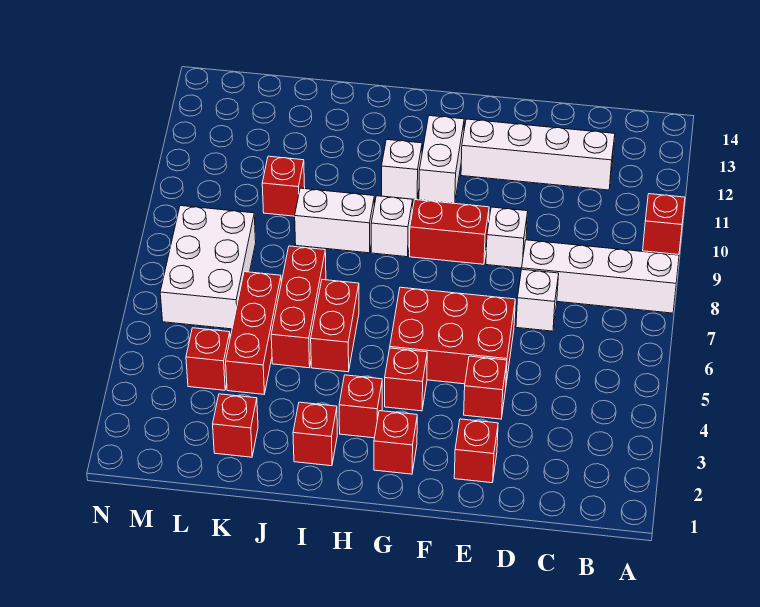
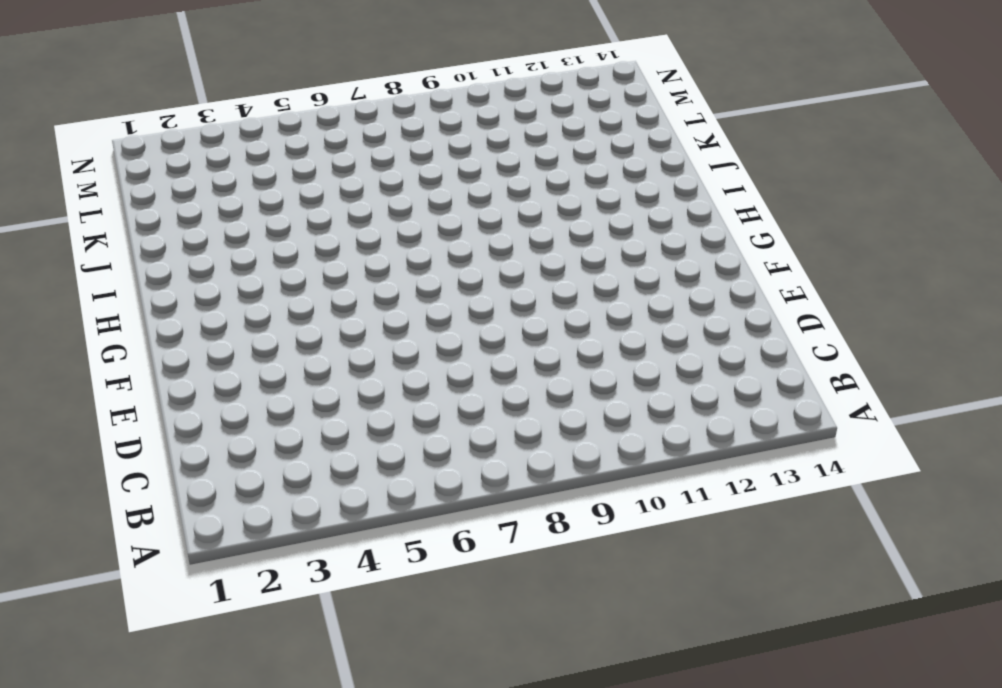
none -> white 1x4 brick [522,240,679,313]
none -> red 1x1 brick [643,194,685,255]
none -> white 1x4 brick [461,119,615,190]

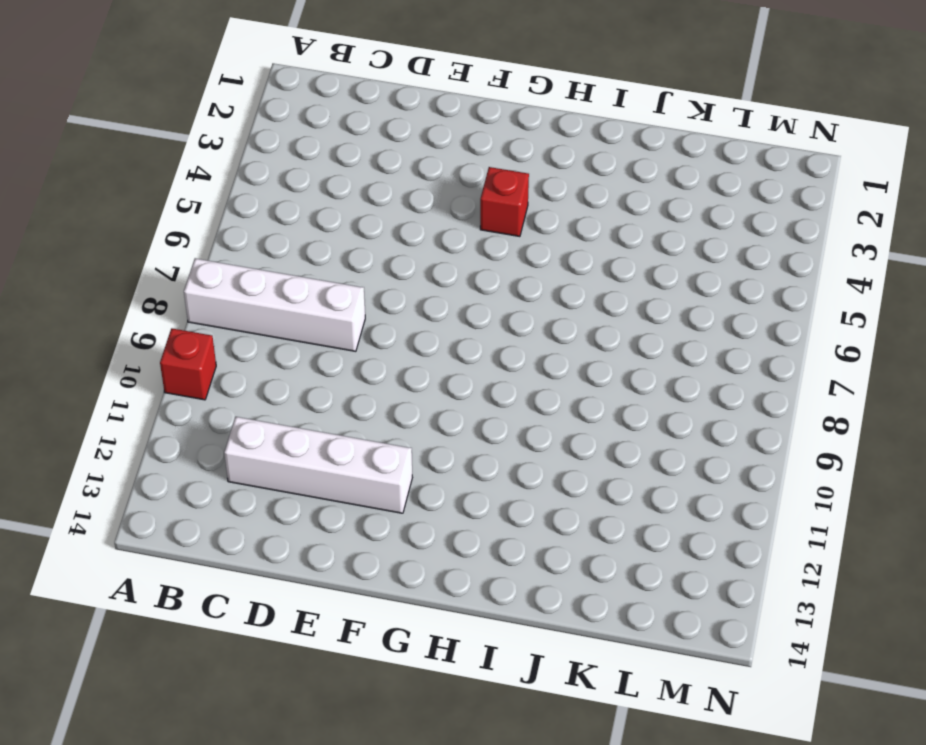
none -> white 1x1 brick [516,269,559,331]
none -> red 1x1 brick [454,419,498,483]
none -> red 1x1 brick [464,356,507,419]

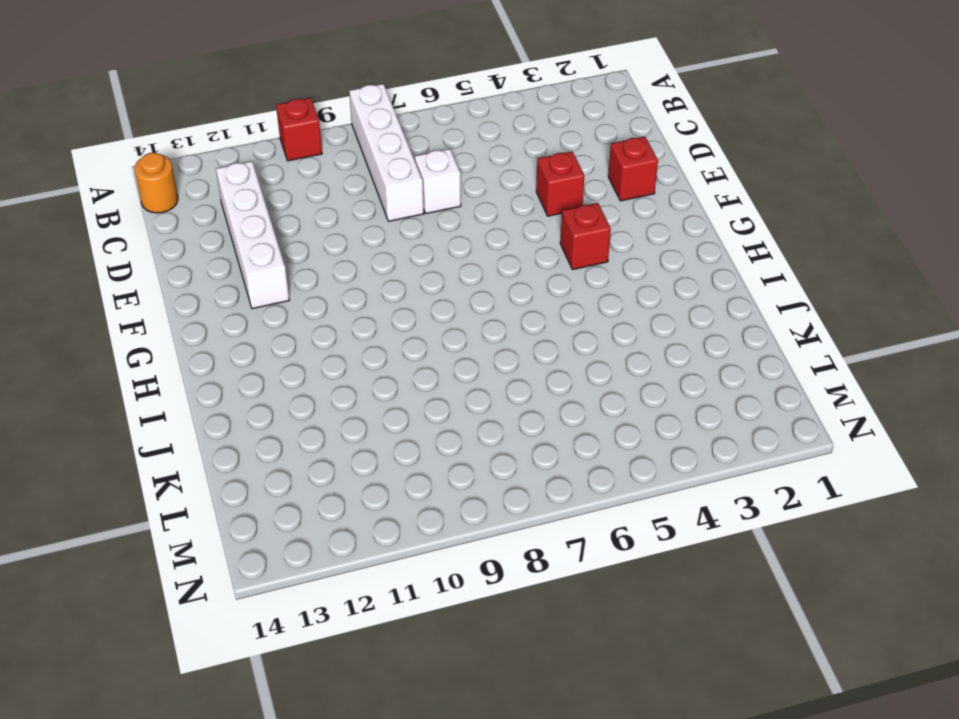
orange 1x1 round brick [135,153,178,213] -> none
none -> red 2x3 brick [390,287,515,384]
none -> white 1x1 brick [486,207,528,268]
none -> red 1x2 brick [410,200,489,264]

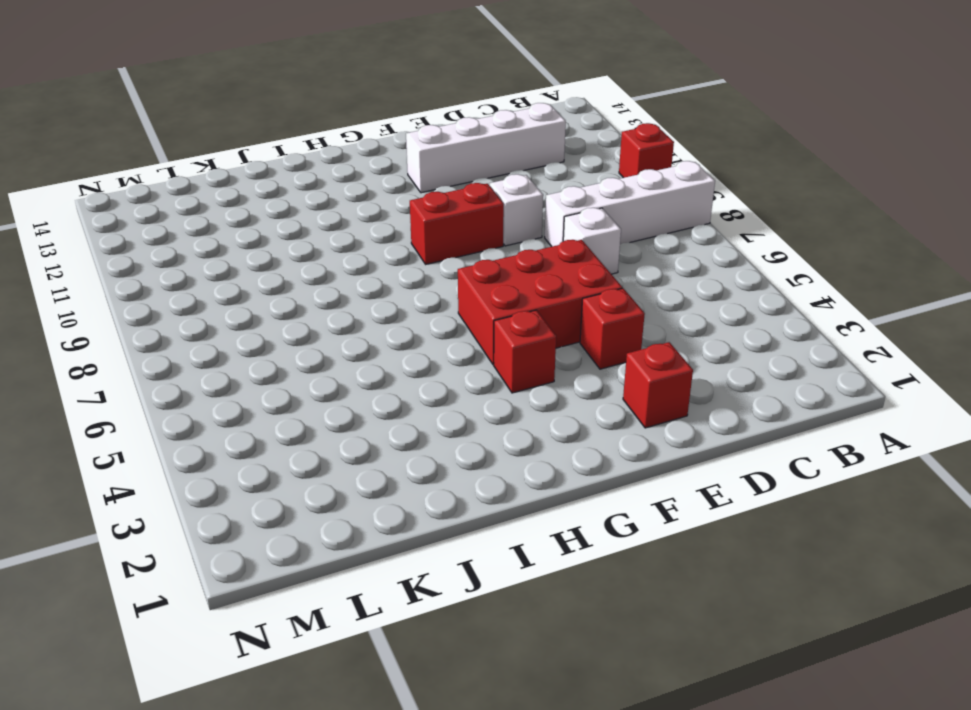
none -> red 1x1 brick [374,411,417,474]
none -> white 1x2 brick [419,116,464,203]
none -> red 1x1 brick [339,375,382,438]

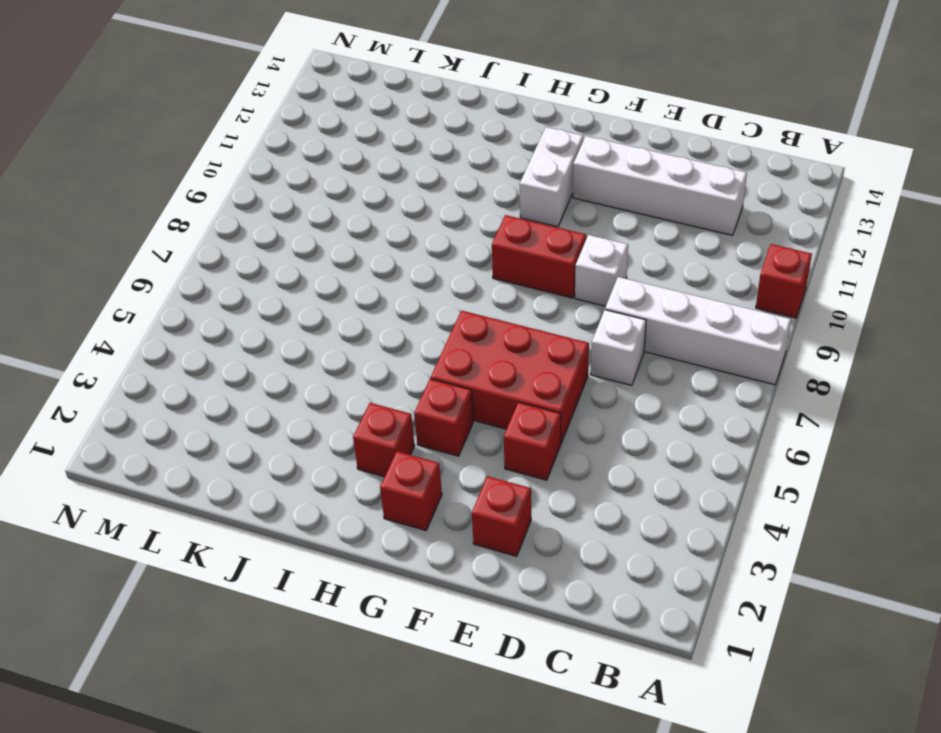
none -> white 1x1 brick [371,196,413,257]
none -> white 1x1 brick [382,140,422,200]
none -> red 1x1 brick [293,402,337,466]

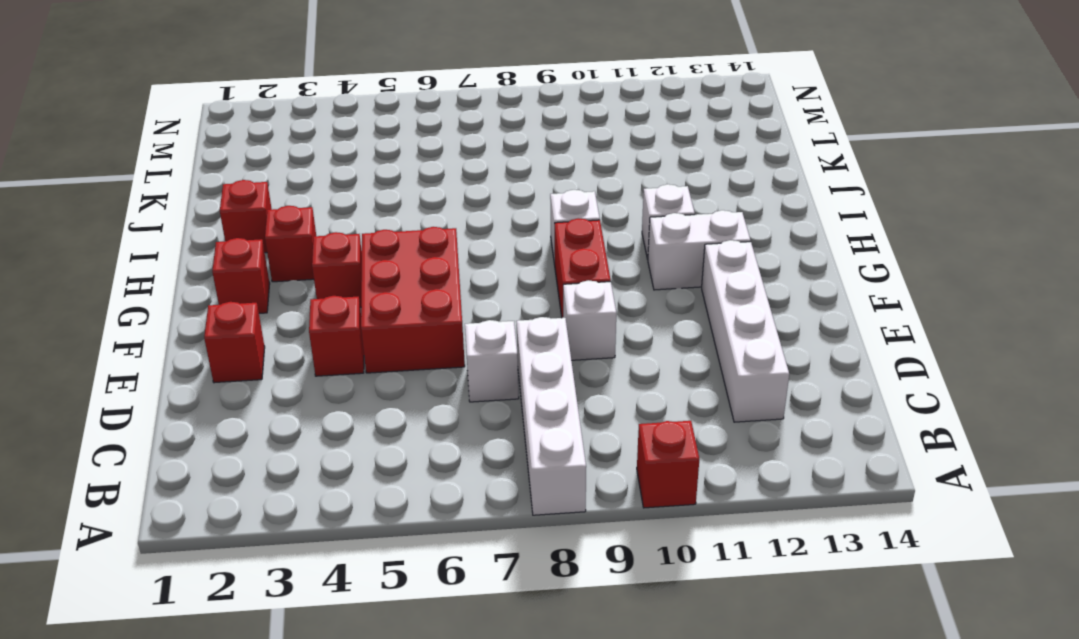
none -> red 1x2 brick [311,280,359,372]
none -> white 1x2 brick [295,188,374,253]
none -> red 1x3 brick [271,246,326,368]

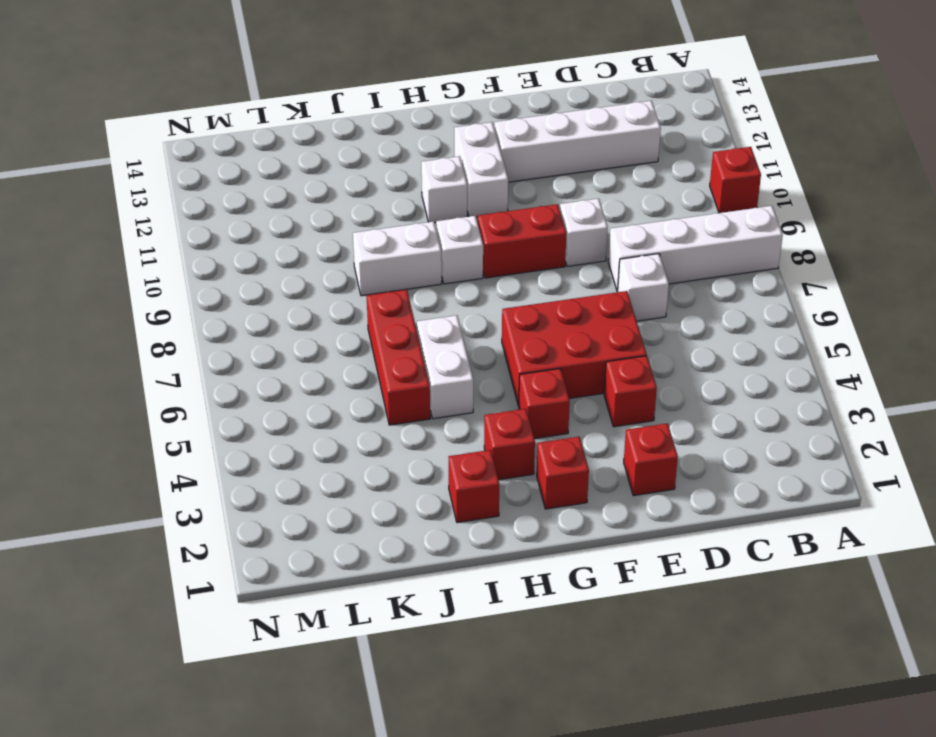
white 1x2 brick [417,315,473,419] -> red 1x2 brick [311,280,359,372]
none -> red 1x1 brick [213,394,258,457]
none -> red 1x3 brick [226,272,281,394]
none -> red 1x1 brick [262,156,305,216]

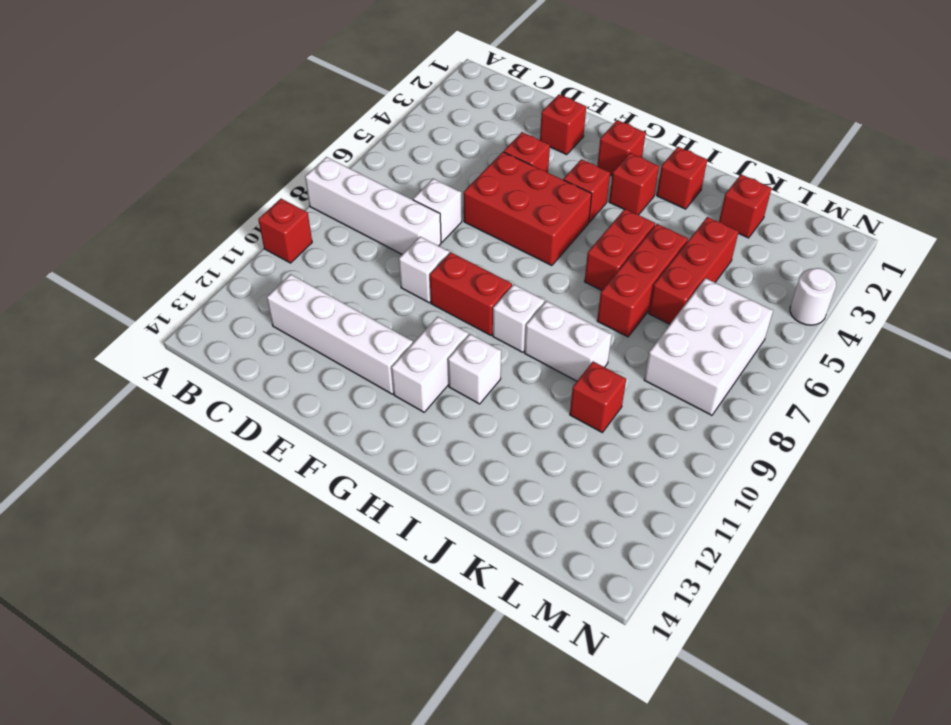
white 1x1 round brick [790,268,836,325] -> none
none -> red 1x1 brick [186,328,230,390]

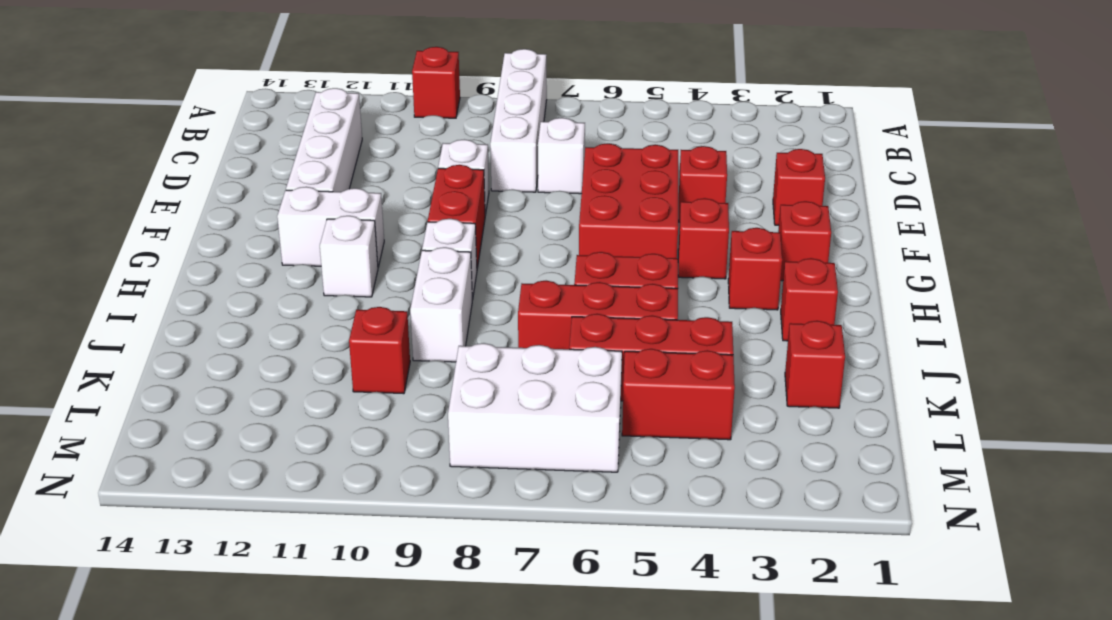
red 1x2 brick [622,349,735,440] -> red 1x1 brick [186,328,230,390]

